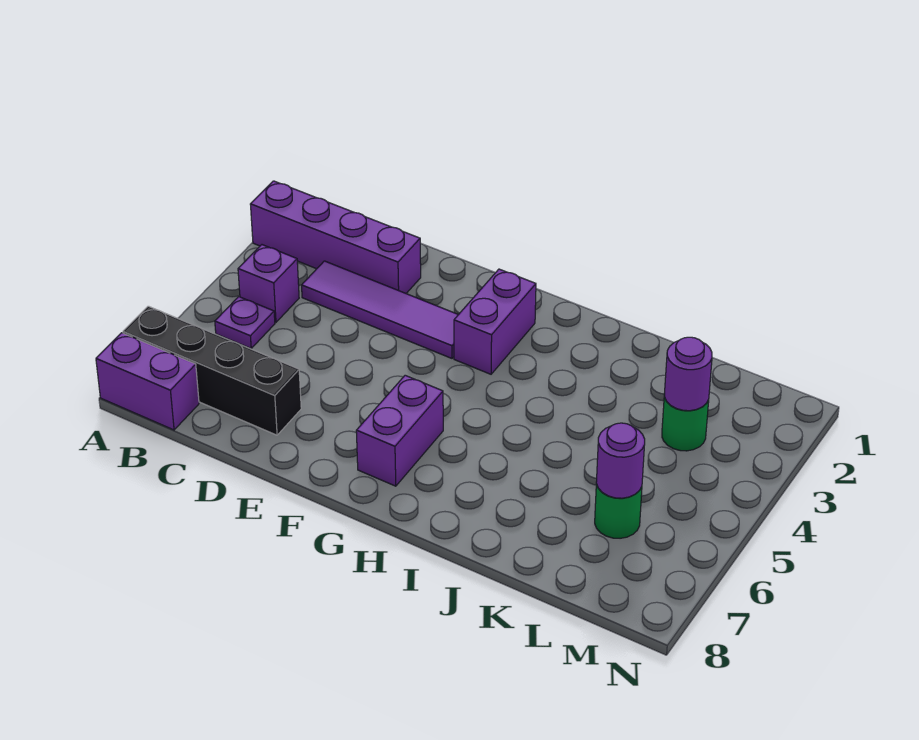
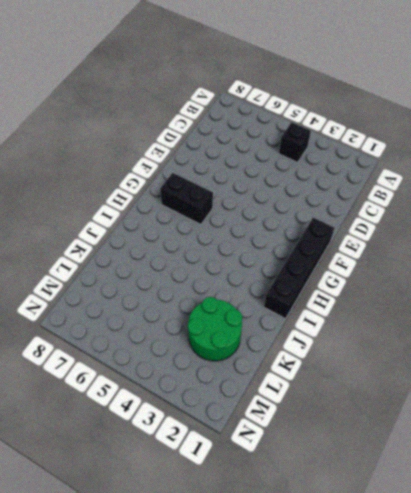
black 1x1 brick [279,122,311,162] -> purple 1x1 brick [238,245,299,322]
black 1x4 brick [264,217,334,319] -> black 1x4 brick moved to [123,306,301,435]
black 1x2 brick [160,173,213,224] -> purple 1x2 brick [356,375,443,486]
green 2x2 round brick [188,297,242,361] -> green 1x1 round brick [662,393,709,451]
none -> purple 1x4 brick [250,181,421,293]
none -> purple 1x2 brick [96,333,199,430]
none -> purple 1x1 plate [215,297,275,348]

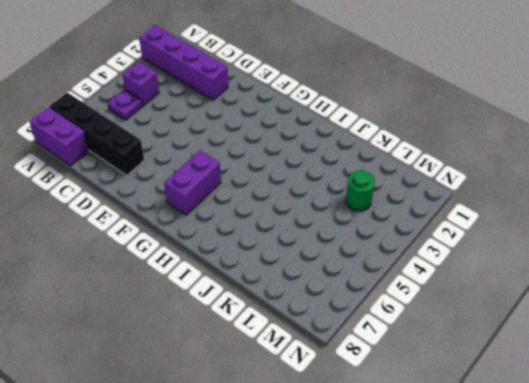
none -> purple 1x4 tile [302,261,458,358]
none -> purple 1x2 brick [454,269,536,374]
none -> green 1x1 round brick [595,484,642,538]

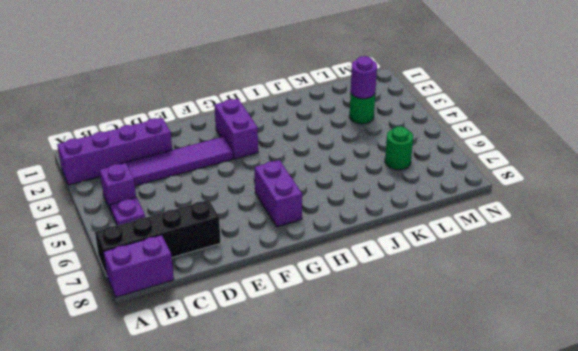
none -> purple 1x1 round brick [596,423,645,498]

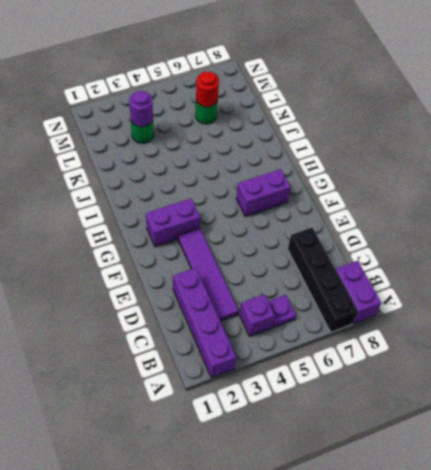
red 1x1 round brick [196,72,219,107] -> purple 1x1 round brick [596,423,645,498]

